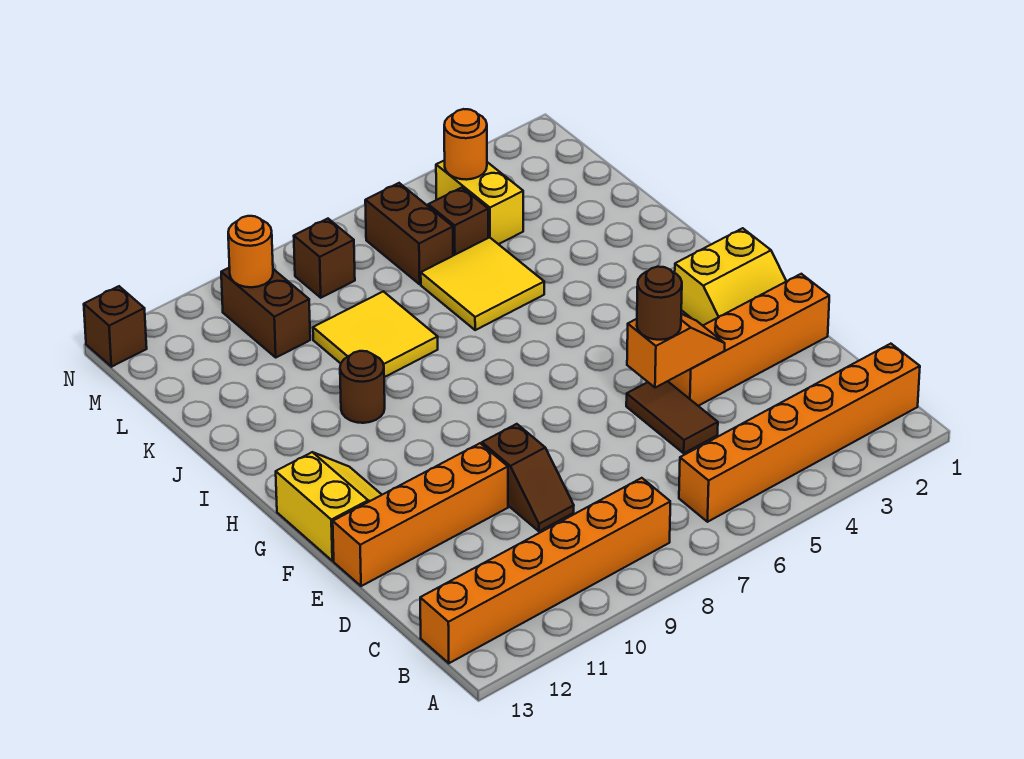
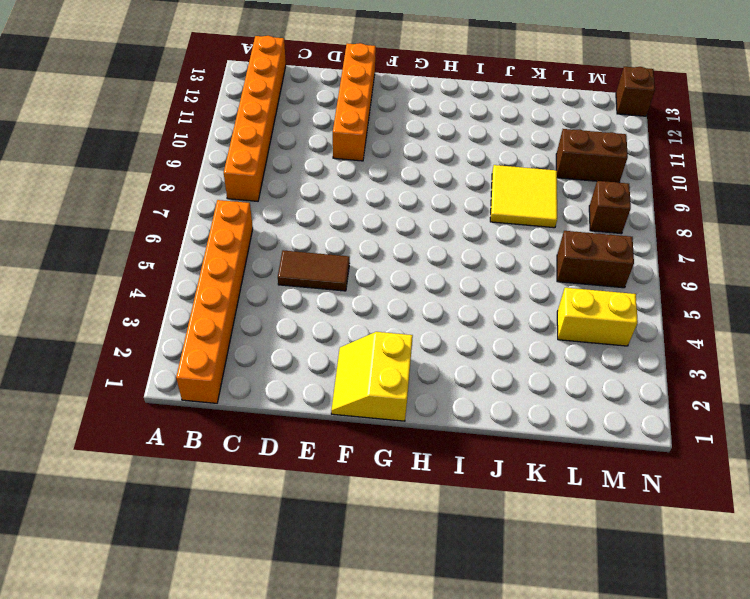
none -> brown 1x2 slope [482,424,574,531]
none -> orange 1x4 brick [668,274,829,406]
none -> yellow 2x2 slope [276,452,382,561]

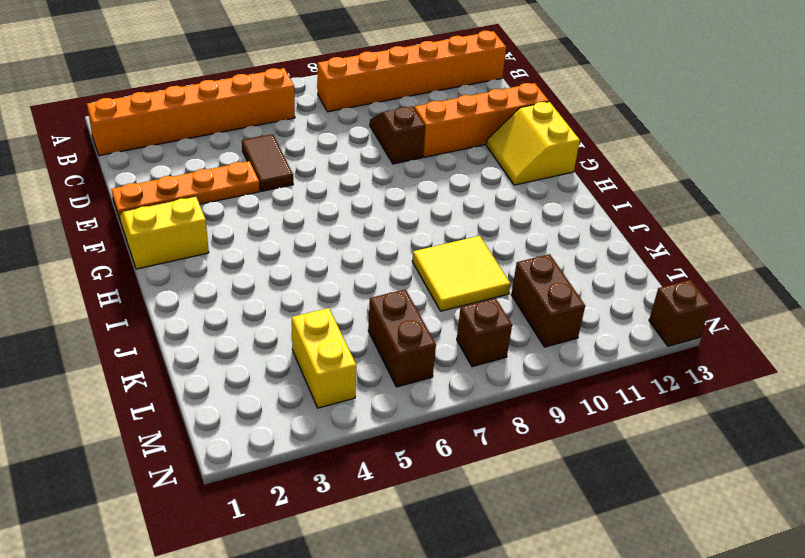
orange 1x4 plate [111,161,260,219] -> orange 1x4 brick [668,274,829,406]
none -> brown 1x1 round brick [340,351,385,423]
none -> yellow 2x2 tile [421,237,544,330]
none -> brown 1x1 brick [428,188,488,255]

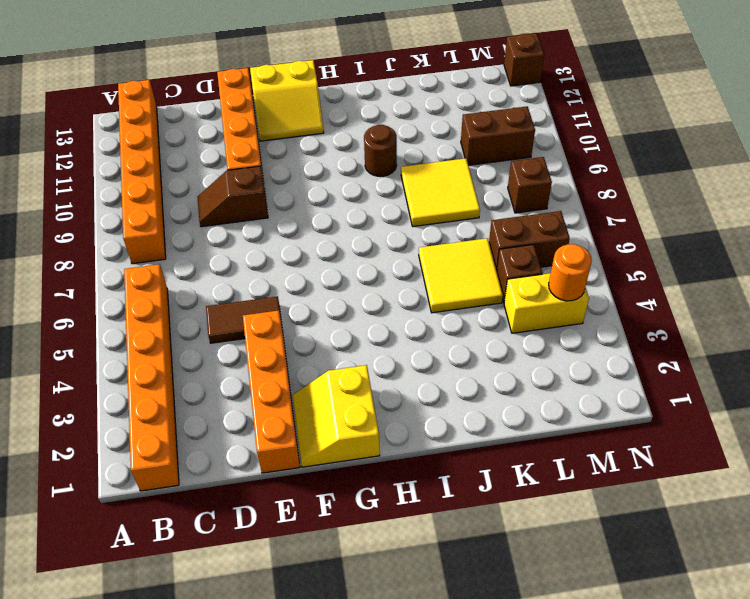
none -> orange 1x2 slope [627,314,725,388]
none -> orange 1x1 round brick [228,216,273,287]
none -> brown 1x1 round brick [637,267,682,340]

